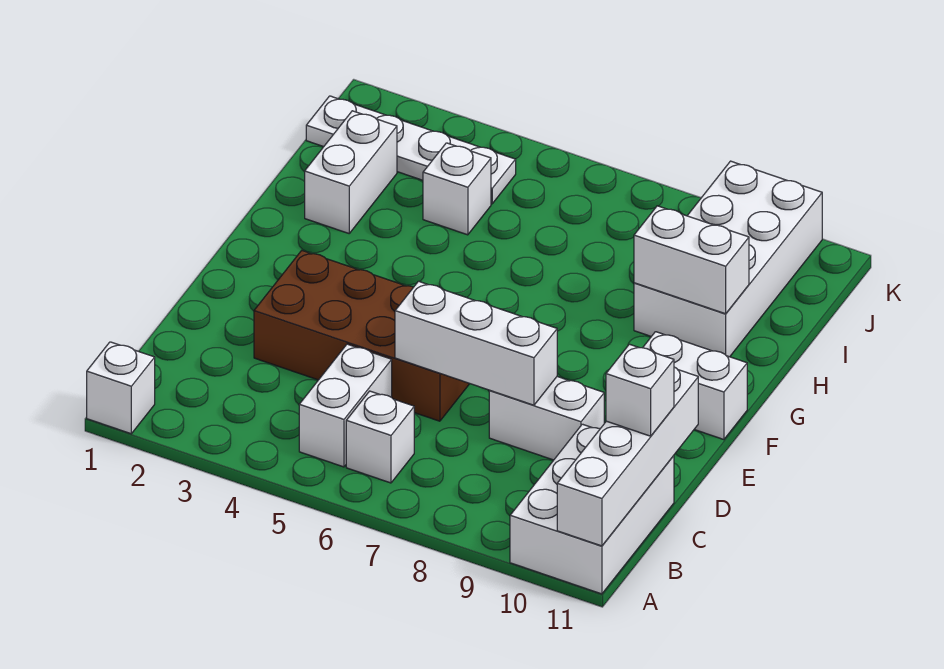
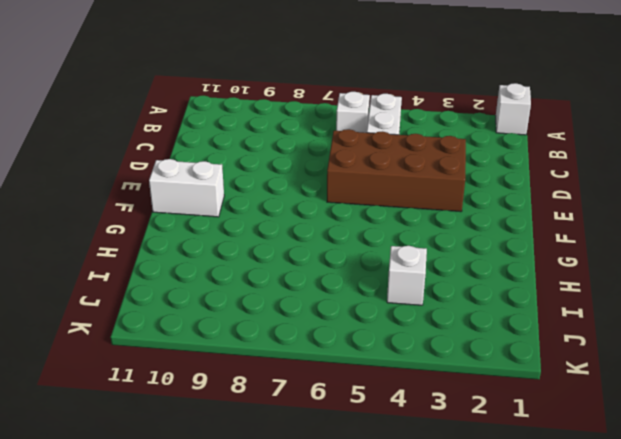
none -> white 2x3 brick [510,424,674,594]
none -> white 1x2 brick [489,377,604,460]
none -> white 1x2 brick [305,111,397,233]

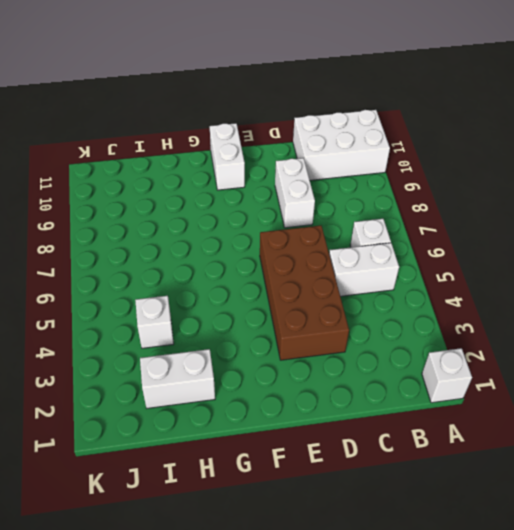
none -> white 2x4 brick [634,161,822,357]
none -> white 1x4 plate [306,96,516,204]
none -> white 1x4 brick [557,367,698,546]

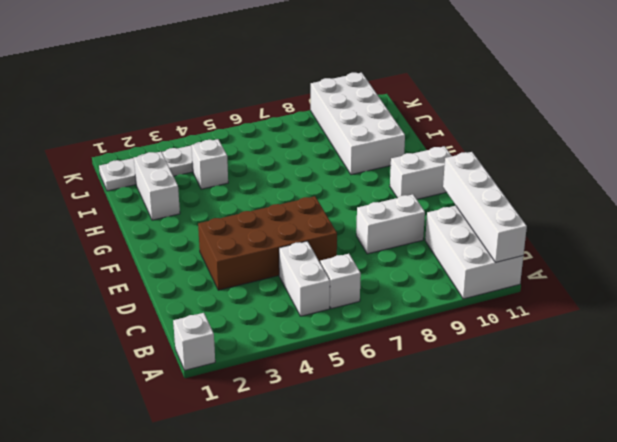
none -> white 1x3 brick [395,281,557,405]
none -> white 1x2 brick [634,206,749,314]
none -> white 1x1 brick [606,344,674,436]

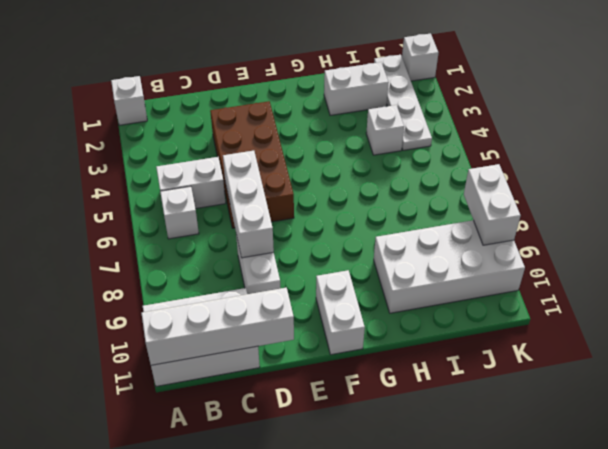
white 1x1 brick [402,33,438,81] -> white 1x1 brick moved to [606,344,674,436]
white 1x2 brick [464,164,520,245] -> white 1x2 brick moved to [634,206,749,314]

